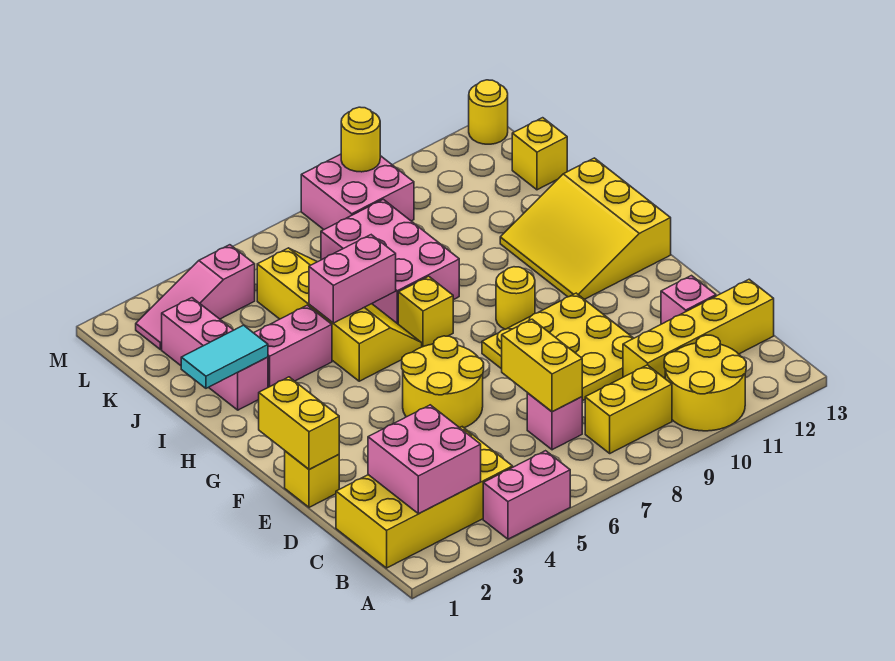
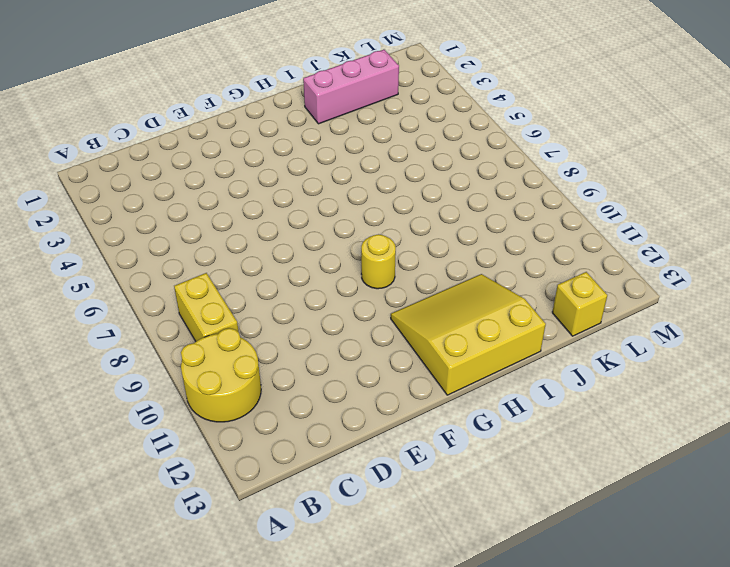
none -> pink 1x2 brick [483,451,570,539]
none -> yellow 2x4 brick [336,427,513,568]
none -> pink 1x1 brick [527,393,582,450]

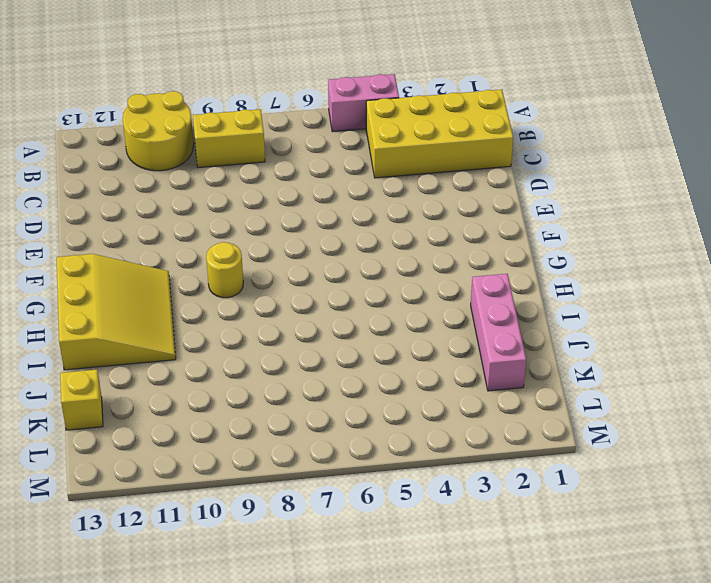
none -> pink 1x1 brick [527,393,582,450]
none -> yellow 1x4 brick [623,279,774,378]
none -> yellow 3x3 plate [482,293,634,401]

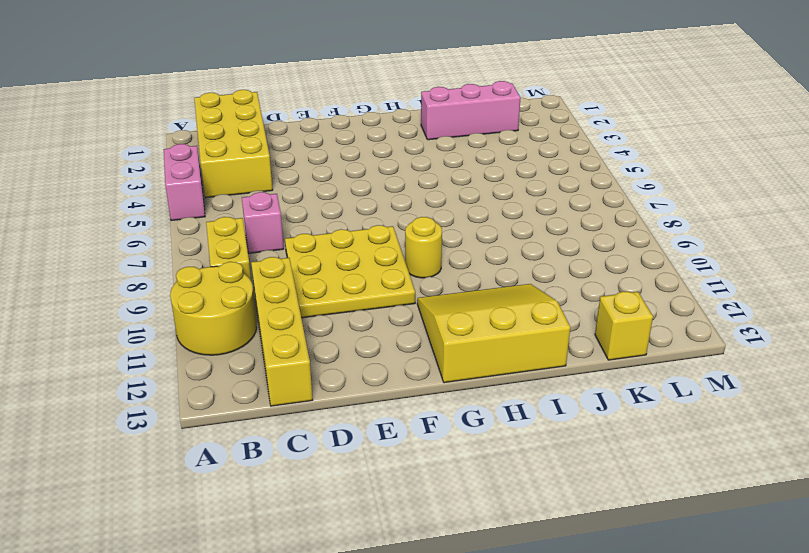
none -> pink 1x1 brick [661,276,716,324]
none -> yellow 1x1 brick [285,451,339,507]
none -> yellow 2x2 round brick [402,336,484,428]

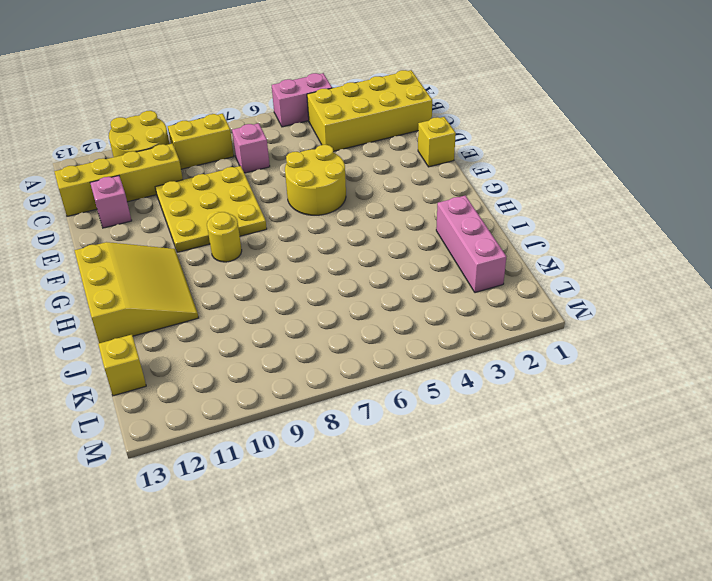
none -> yellow 2x4 slope [257,248,422,381]
none -> yellow 1x1 brick [398,276,453,347]
none -> pink 1x2 brick [254,305,332,387]

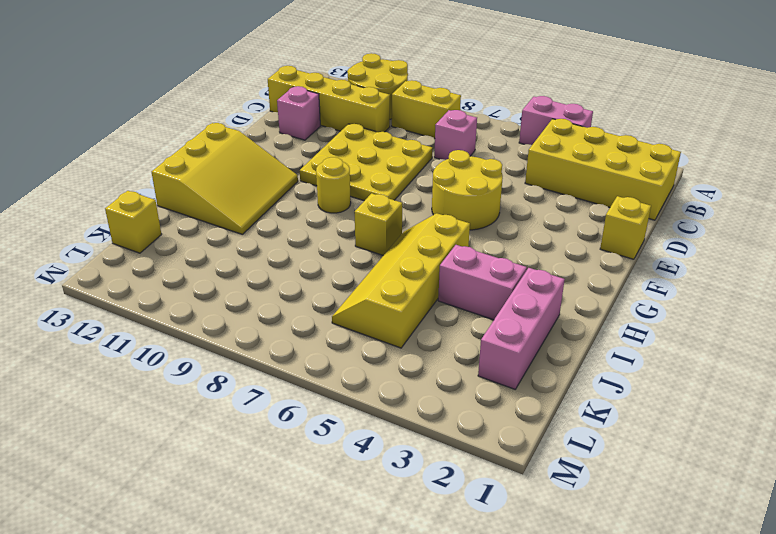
none -> pink 2x3 brick [321,199,459,324]
none -> pink 1x3 slope [136,245,255,349]
none -> pink 2x2 brick [301,154,414,229]

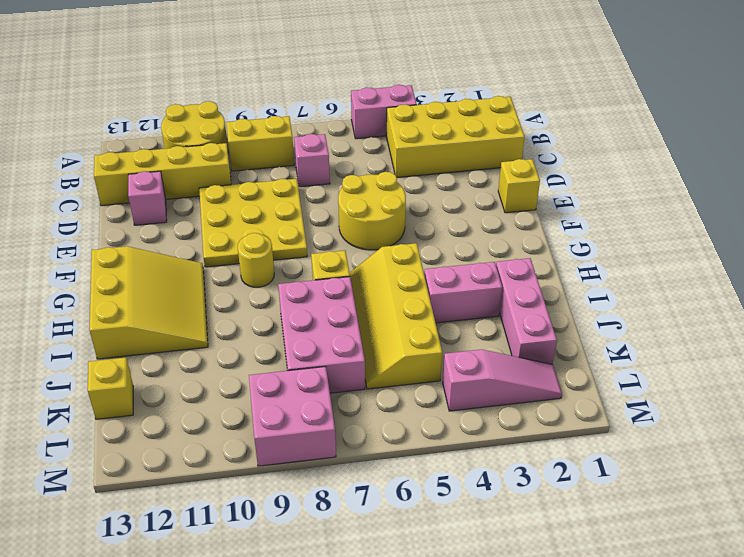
none -> yellow 1x1 round brick [469,80,508,144]
none -> pink 2x2 brick [368,405,481,514]
none -> yellow 1x2 brick [502,319,582,412]

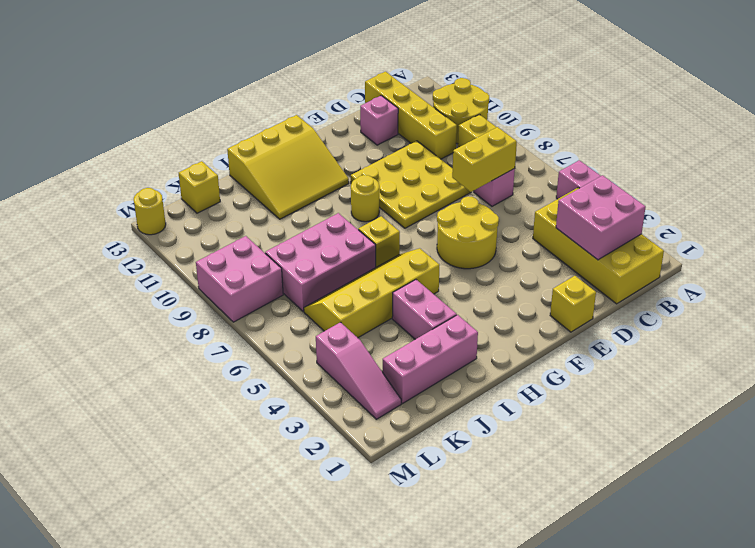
none -> yellow 1x2 brick [259,377,339,470]
none -> cyan 1x2 tile [181,325,268,388]
none -> pink 1x2 brick [309,235,396,323]

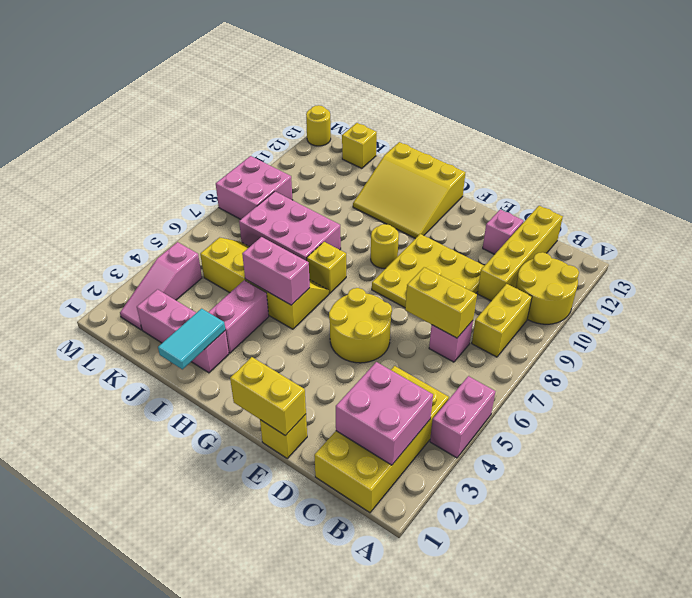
pink 1x2 brick [242,237,310,305] -> pink 1x2 brick turned to [309,235,396,323]
none -> yellow 1x1 round brick [341,107,380,172]

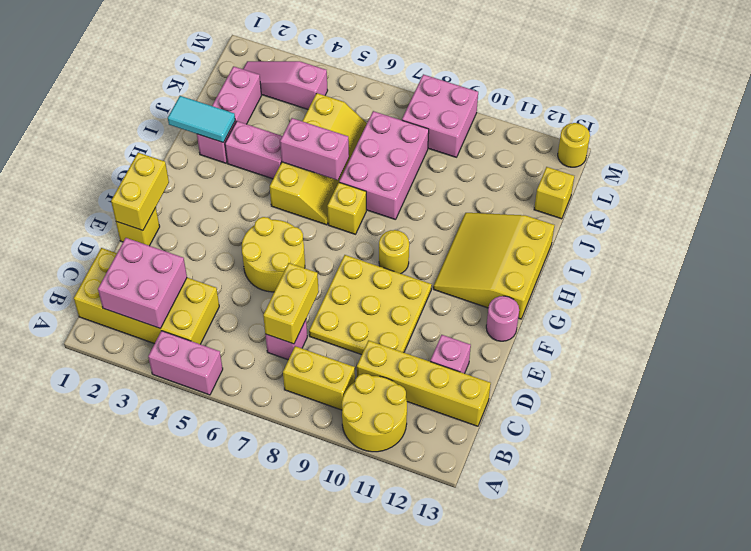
pink 1x1 round brick [486,296,519,341] -> none
none -> yellow 1x1 round brick [341,107,380,172]

